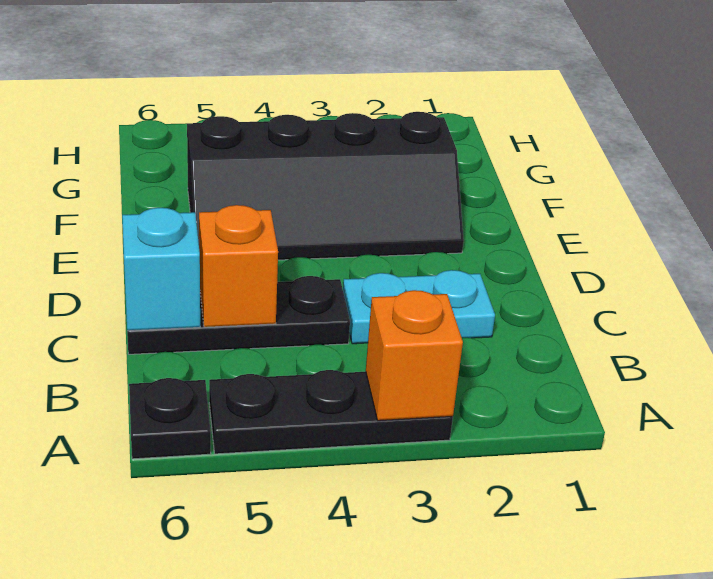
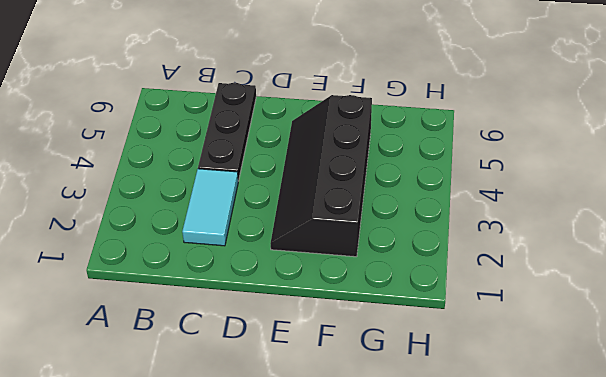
cyan 1x2 tile [182,169,238,246] -> cyan 1x2 plate [343,270,495,344]
none -> black 1x3 plate [209,370,453,454]
none -> black 1x1 plate [129,378,211,459]

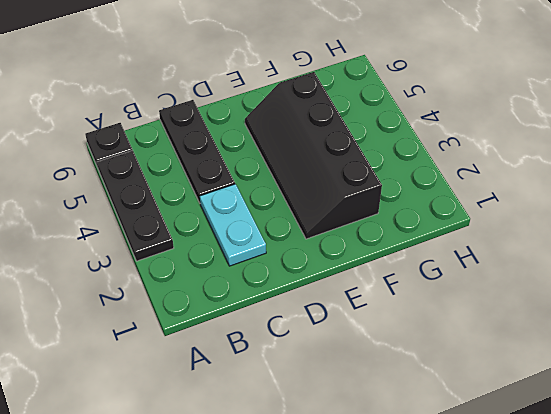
none -> orange 1x1 brick [366,290,463,421]
none -> orange 1x1 brick [199,205,278,327]

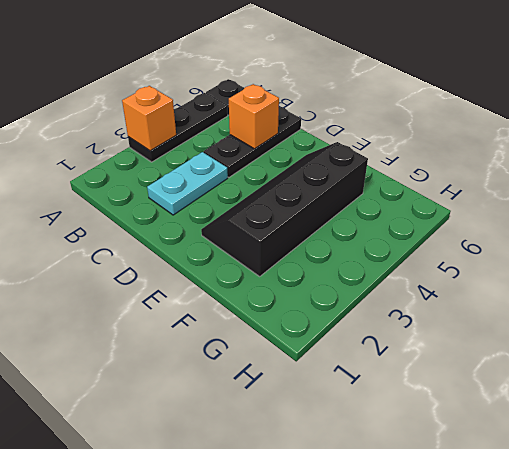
none -> cyan 1x1 brick [122,208,200,331]

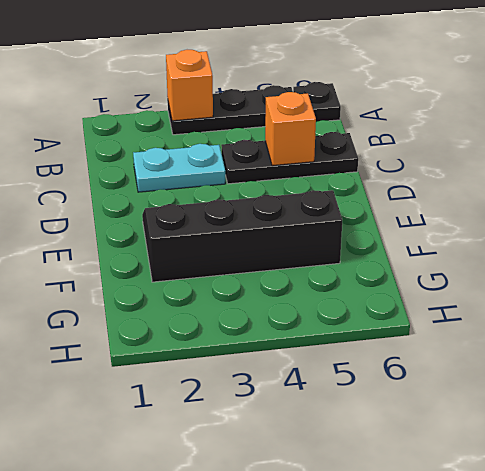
none -> cyan 1x1 brick [122,208,200,331]

